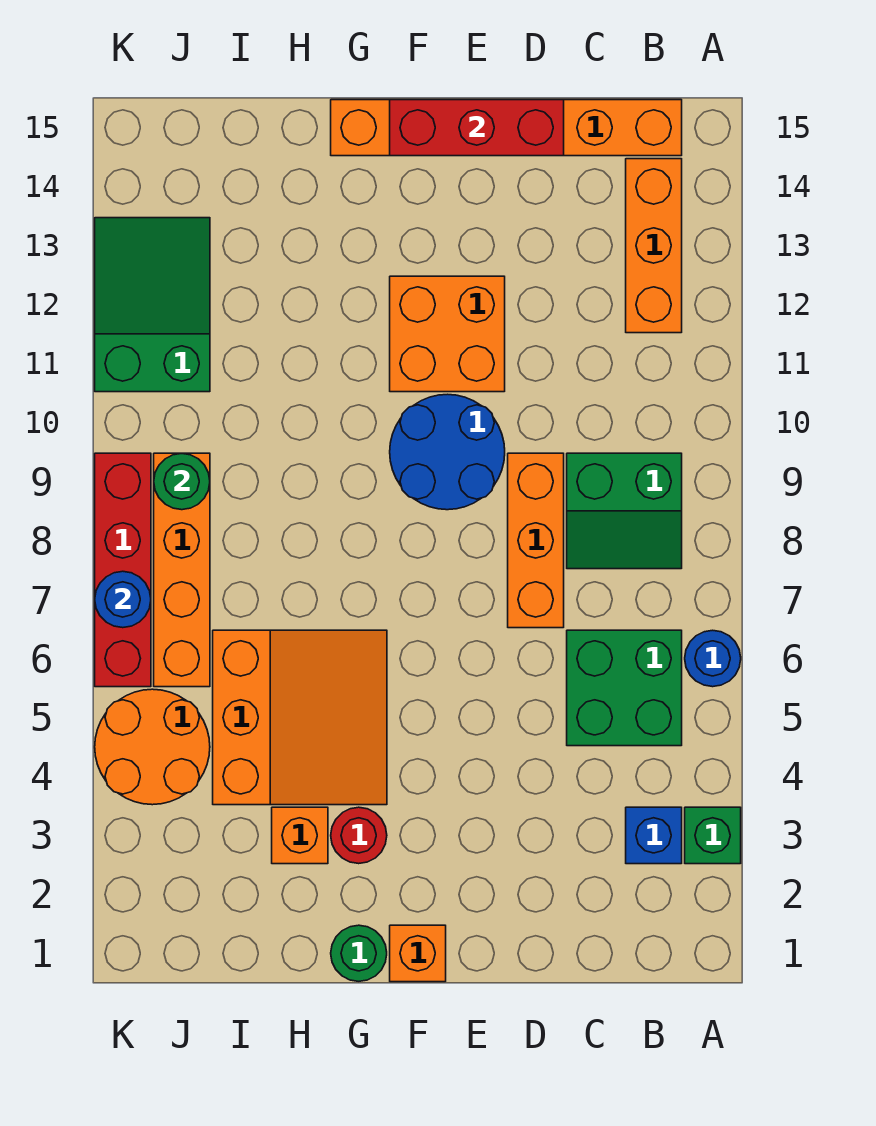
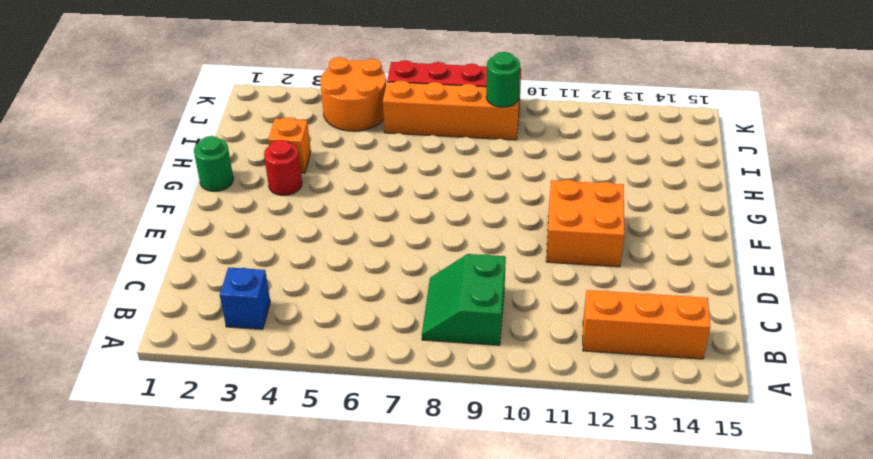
none -> green 1x1 brick [685,807,741,864]
none -> blue 1x1 round brick [685,630,741,687]
none -> green 2x2 brick [567,630,682,746]

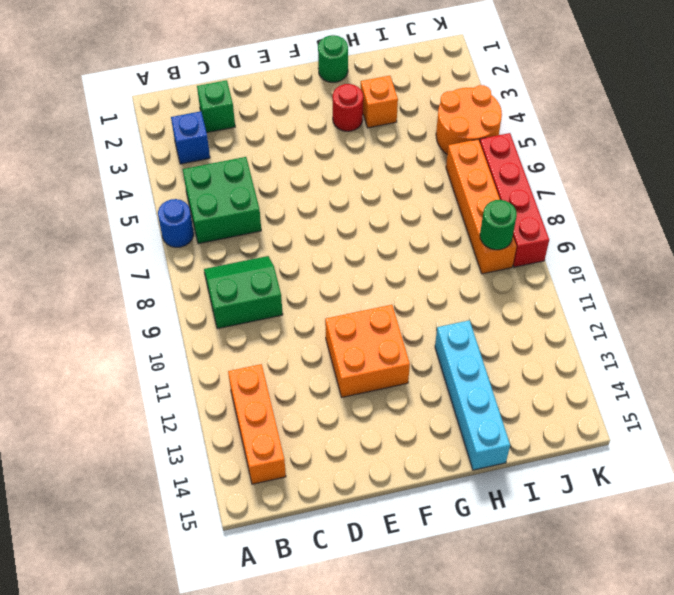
green 1x1 brick [197,80,235,133] -> green 1x1 brick moved to [685,807,741,864]
cyan 1x4 brick [435,320,510,470] -> none
none -> orange 1x6 brick [331,100,682,156]
none -> orange 1x3 brick [508,453,564,628]
none -> blue 2x2 round brick [390,394,505,510]

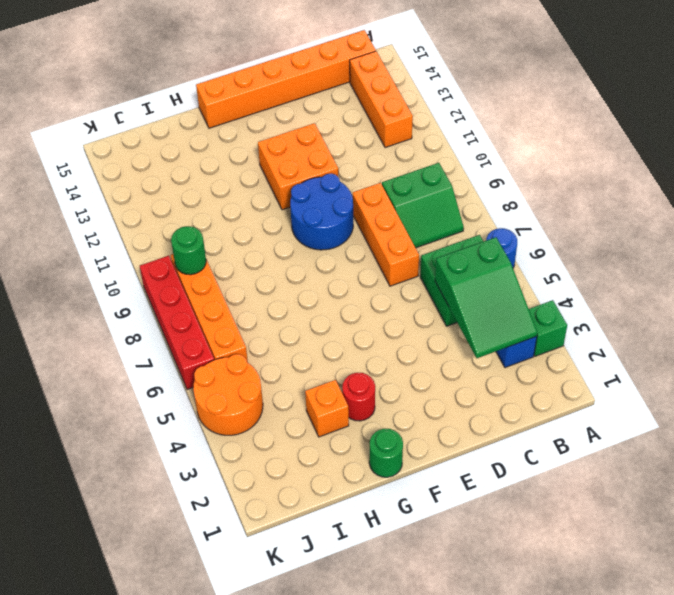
green 2x3 slope [435,237,537,358] -> green 2x3 slope turned to [95,218,210,392]
none -> orange 1x1 brick [390,925,446,982]
none -> orange 3x3 slope [213,630,387,805]
none -> red 1x3 brick [390,100,564,156]

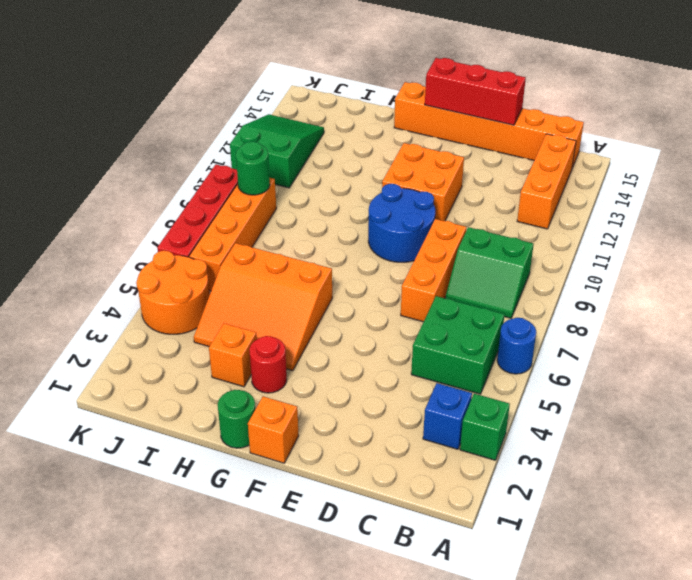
orange 3x3 slope [194,243,332,371] -> orange 3x3 slope turned to [213,630,387,805]
none -> blue 1x1 round brick [95,571,151,628]

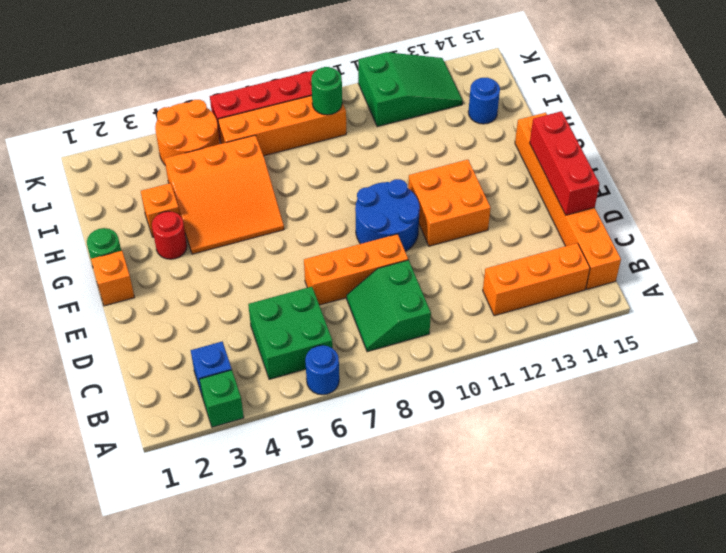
blue 1x1 round brick [468,78,500,124] -> blue 1x1 round brick moved to [95,571,151,628]

